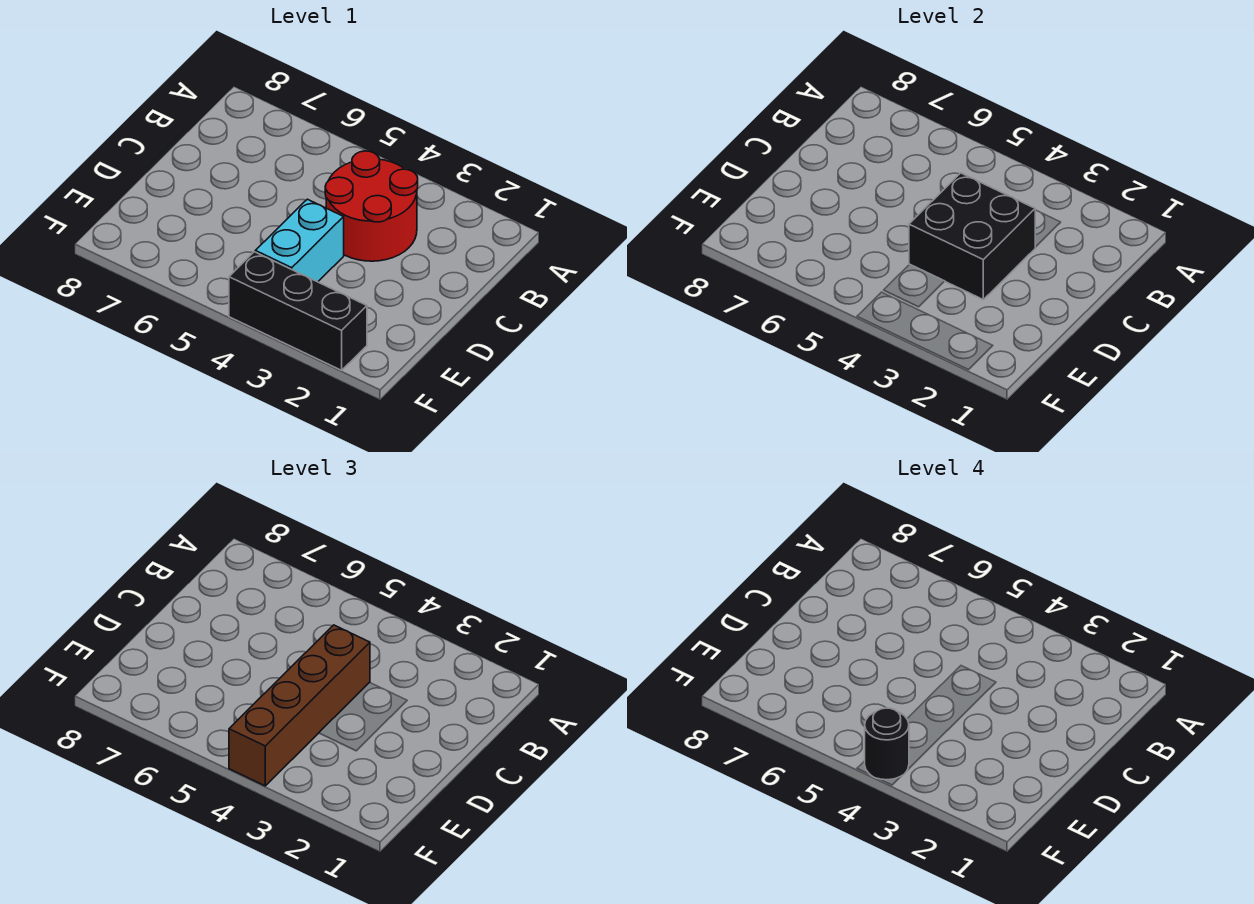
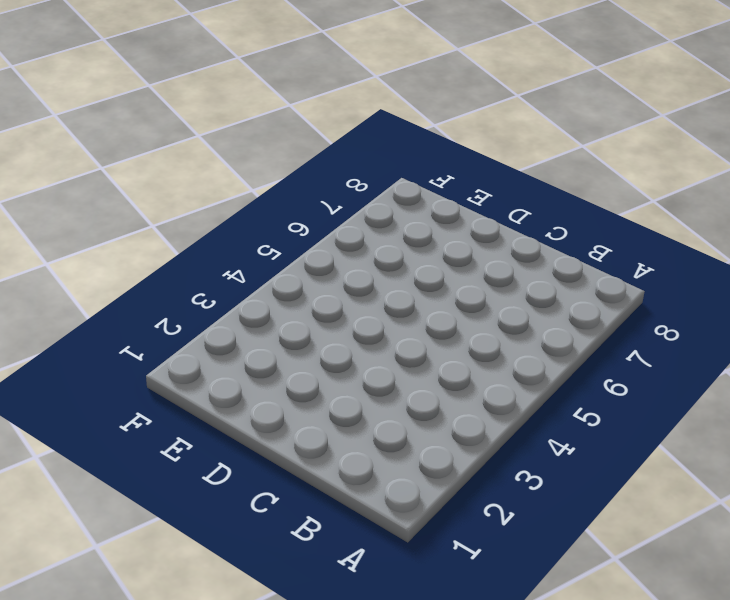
none -> red 2x2 round brick [325,151,418,261]
none -> cyan 1x2 brick [255,199,344,282]

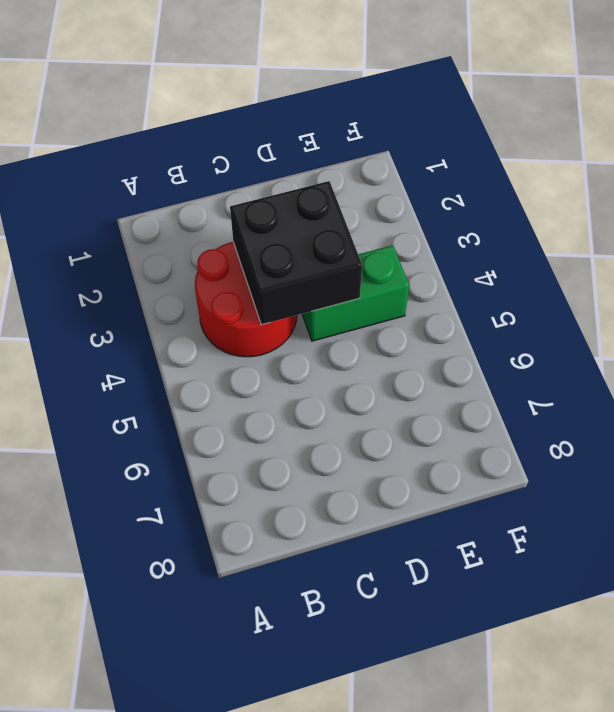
green 1x2 brick [302,245,409,341] -> cyan 1x2 brick [255,199,344,282]
none -> black 1x3 brick [229,252,367,370]
none -> brown 1x4 brick [229,625,370,786]

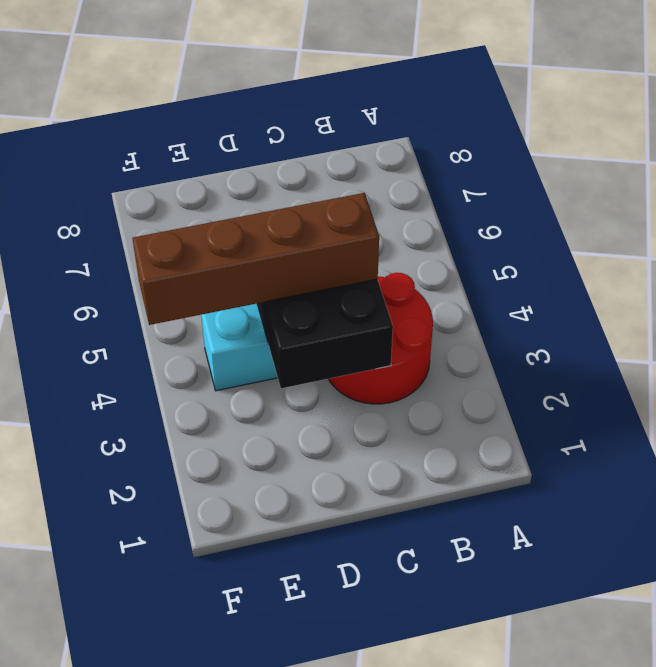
none -> black 1x3 brick [229,252,367,370]
none -> black 1x1 round brick [865,708,909,780]

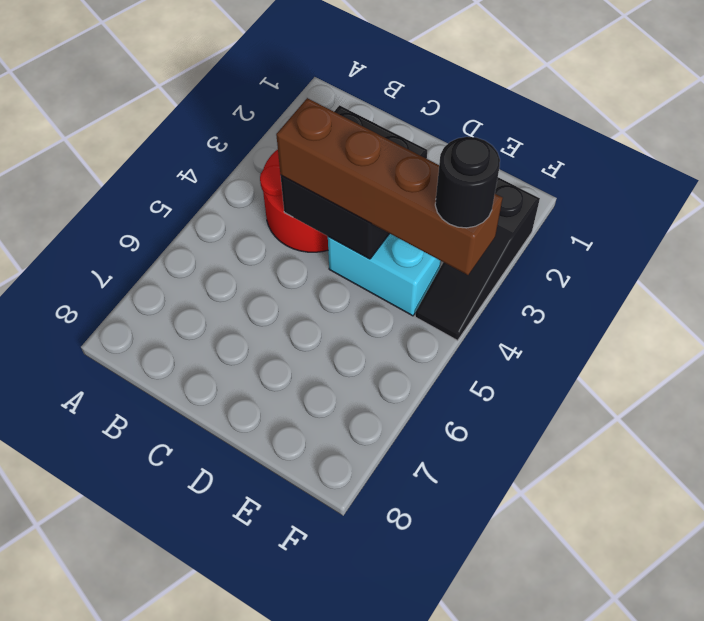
black 1x3 slope [415,177,540,341] -> black 1x3 brick [229,252,367,370]

